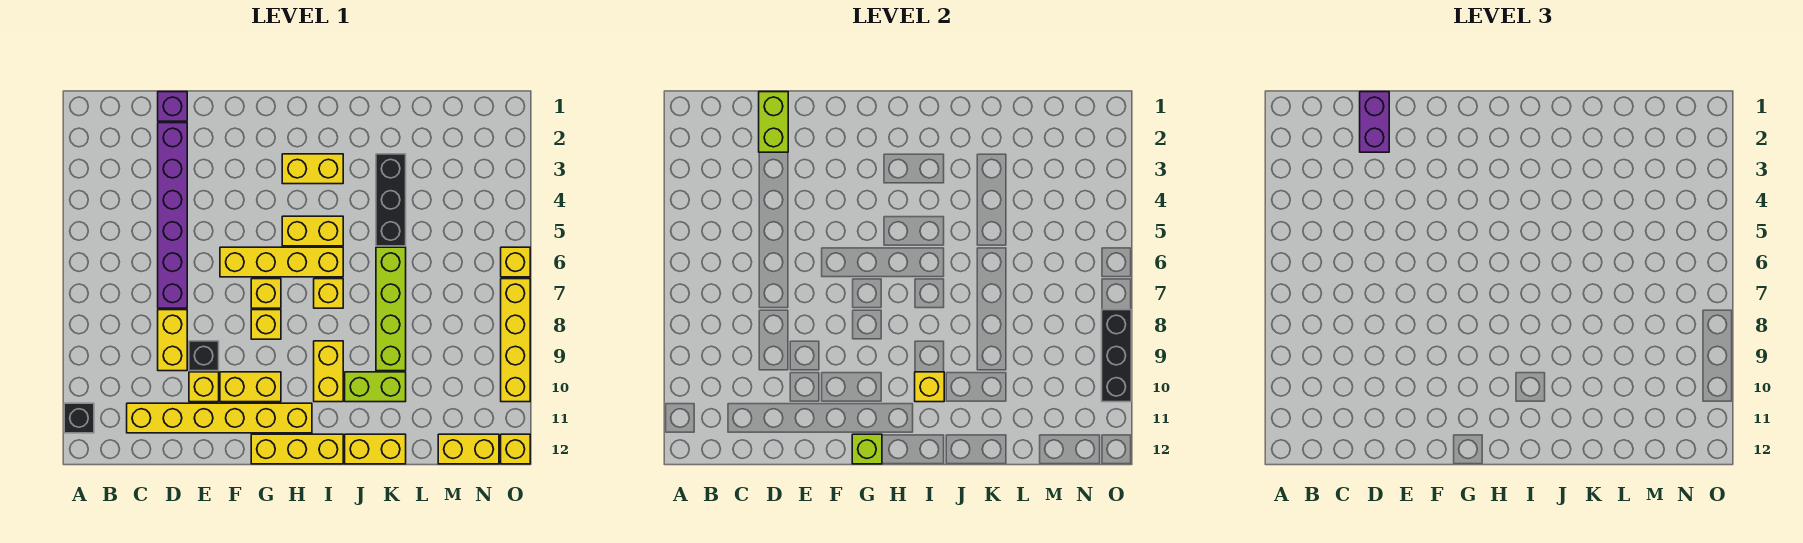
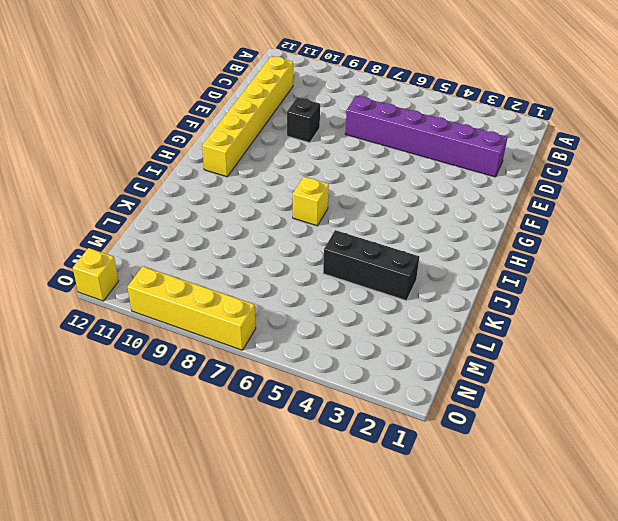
none -> black 1x1 brick [64,403,94,433]
none -> purple 1x1 brick [158,92,187,121]
none -> yellow 1x2 brick [158,310,187,371]

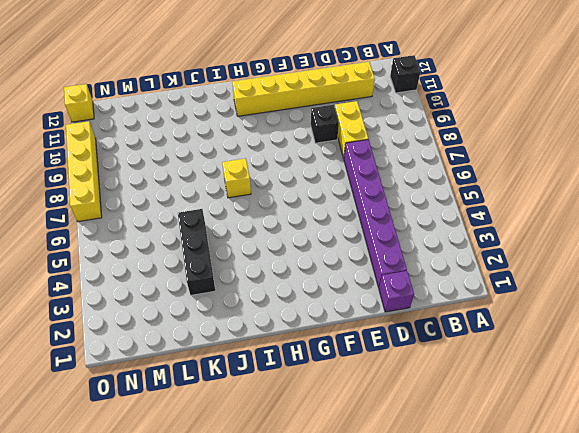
none -> yellow 1x1 brick [189,372,219,402]
none -> yellow 1x4 brick [220,247,343,277]
none -> yellow 1x2 brick [220,372,281,402]

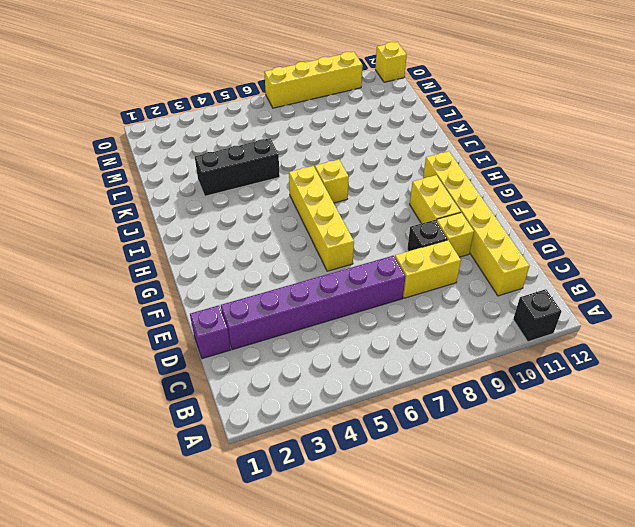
none -> yellow 1x1 brick [251,279,281,308]
none -> yellow 1x1 brick [251,310,281,339]
none -> yellow 1x3 brick [251,434,343,464]

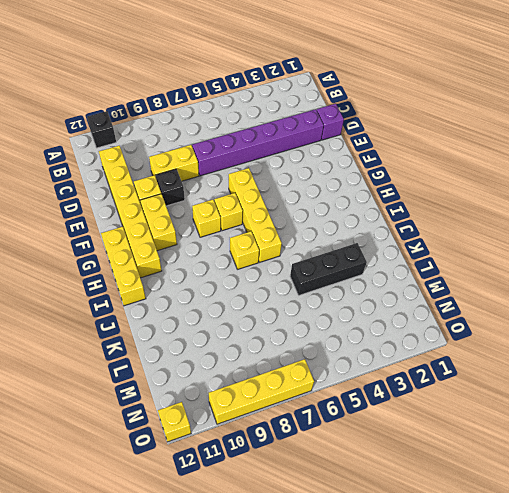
none -> yellow 1x2 brick [282,154,343,184]
none -> yellow 1x2 brick [282,216,343,246]
none -> yellow 1x2 brick [314,341,343,402]

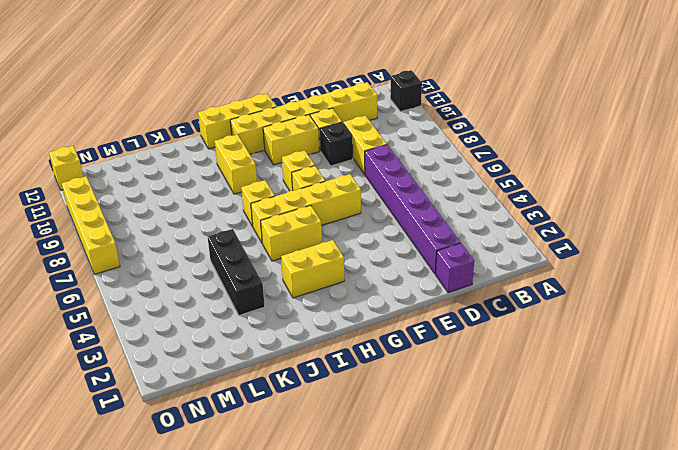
none -> lime 1x2 brick [345,372,406,402]
none -> yellow 1x2 brick [345,434,406,464]
none -> lime 1x4 brick [376,247,406,371]

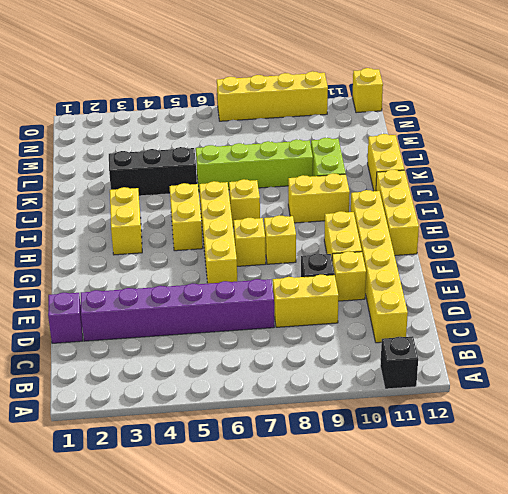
none -> yellow 1x2 brick [438,434,499,464]
none -> yellow 1x1 brick [501,247,530,277]
none -> lime 1x2 brick [759,92,788,152]

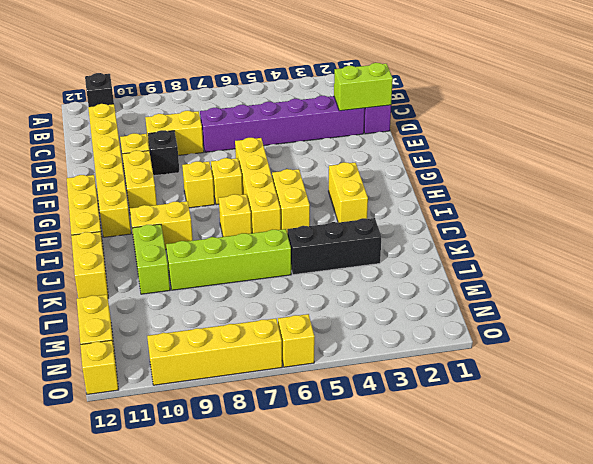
none -> lime 1x1 brick [852,434,882,464]
none -> yellow 1x1 brick [915,372,944,402]
none -> black 1x3 brick [1102,310,1131,402]

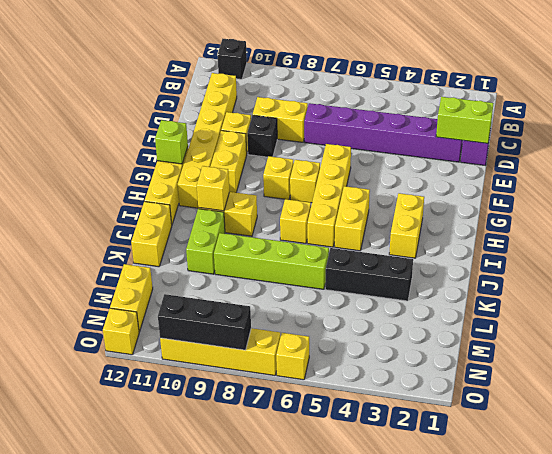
none -> purple 1x2 brick [1360,92,1389,152]

